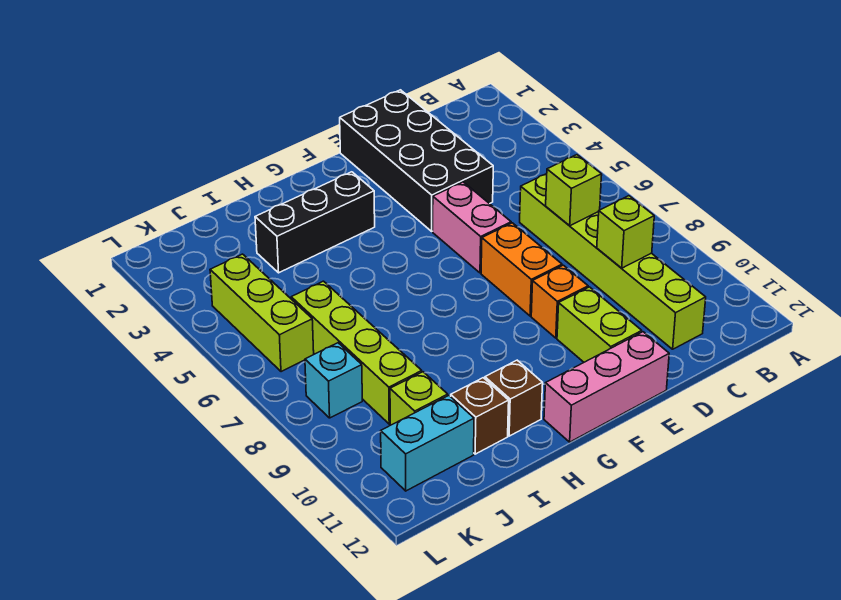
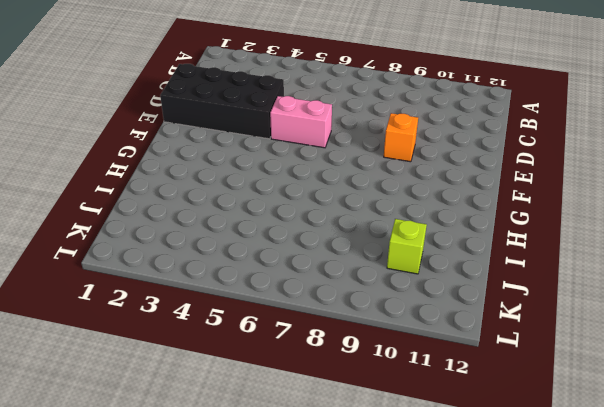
none -> lime 1x6 brick [520,174,706,349]
none -> orange 1x2 brick [481,223,562,316]
none -> lime 1x2 brick [557,287,642,362]

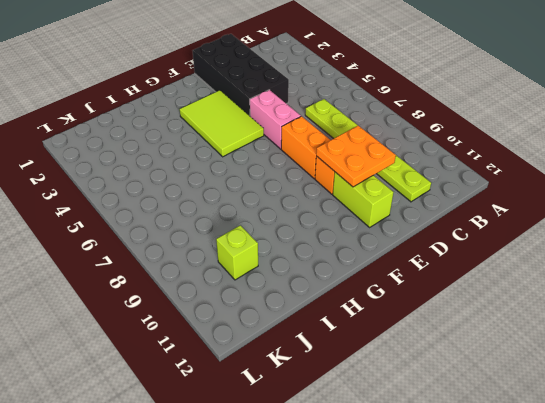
lime 1x6 plate [305,99,431,202] -> lime 1x6 brick [520,174,706,349]
orange 2x2 plate [316,126,396,187] -> none
lime 2x3 tile [180,90,264,157] -> black 1x3 brick [255,172,375,273]
none -> pink 1x3 brick [544,332,669,442]
none -> brown 1x1 brick [485,360,543,436]
none -> brown 1x1 brick [451,378,509,454]

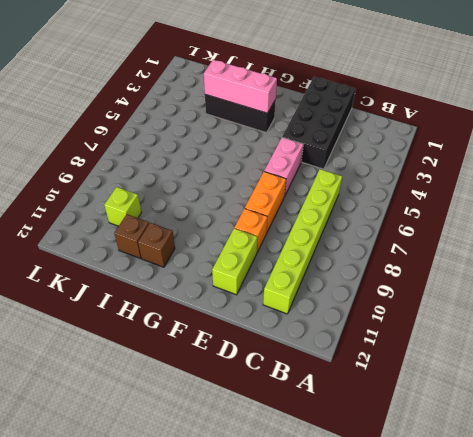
pink 1x3 brick [204,60,277,113] -> pink 1x3 brick moved to [544,332,669,442]
none -> lime 1x4 brick [291,281,422,424]
none -> cyan 1x2 brick [381,396,474,491]
none -> lime 1x3 brick [210,254,314,372]

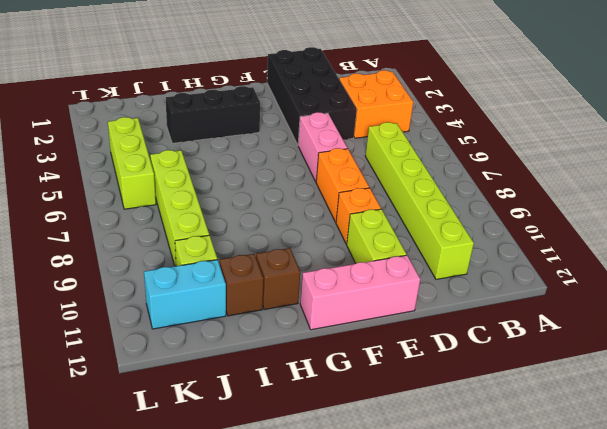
orange 2x2 brick [339,70,413,138] -> none
none -> cyan 1x1 brick [305,343,362,418]
none -> lime 1x1 brick [546,155,602,226]
none -> lime 1x1 brick [597,196,654,268]

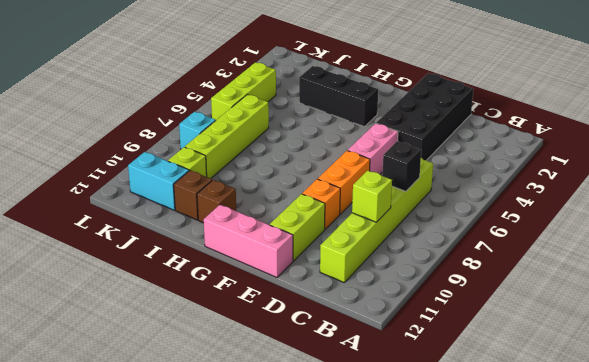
black 1x1 brick [382,141,421,191] -> lime 1x1 brick [546,155,602,226]

